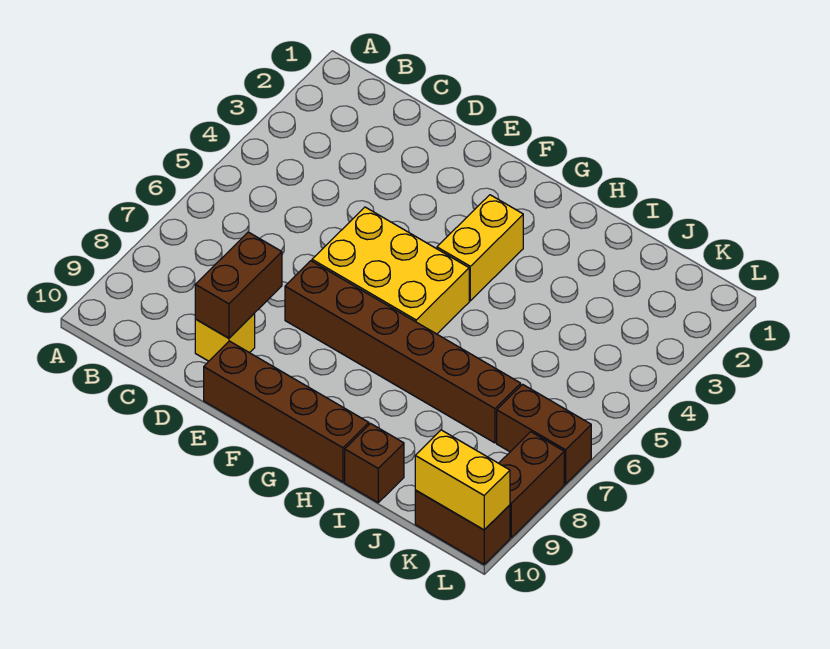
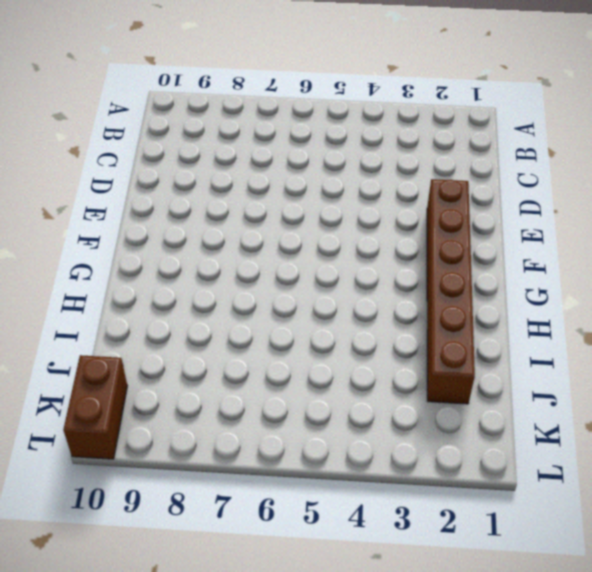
brown 1x6 brick [427,179,475,404] -> brown 1x6 brick moved to [285,261,521,443]
none -> yellow 1x1 brick [195,313,255,361]
none -> yellow 2x3 brick [312,207,469,334]

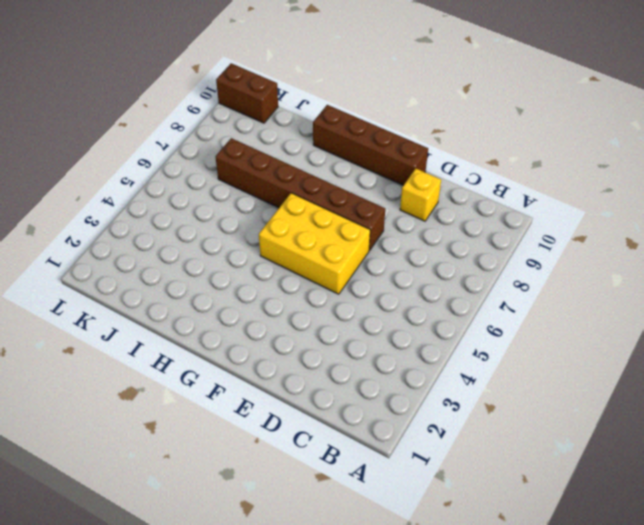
none -> yellow 1x2 brick [437,195,523,301]
none -> brown 1x1 brick [345,424,404,503]

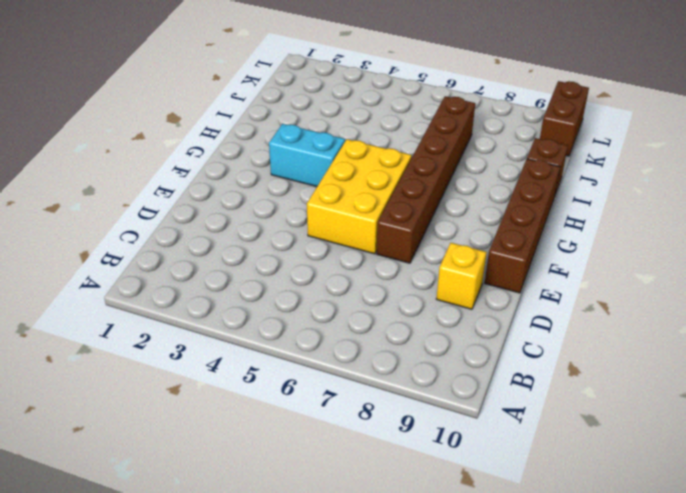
cyan 1x2 brick [269,124,345,186] -> yellow 1x2 brick [437,195,523,301]
none -> brown 1x2 brick [497,384,591,484]
none -> brown 1x2 brick [499,432,564,538]

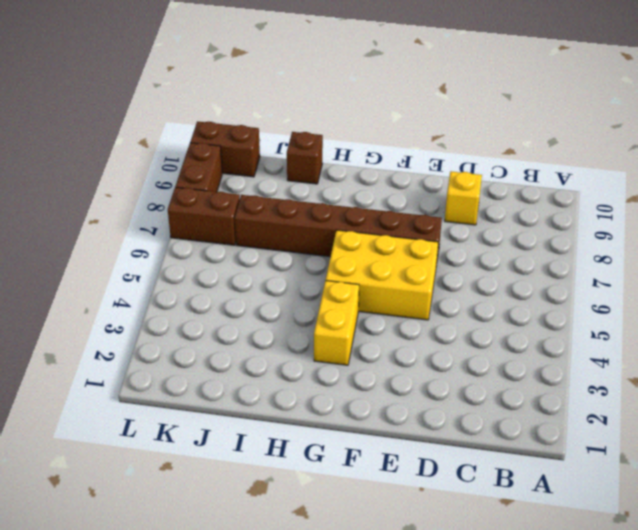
none -> brown 1x4 brick [204,341,369,482]
none -> brown 1x2 brick [195,232,282,338]

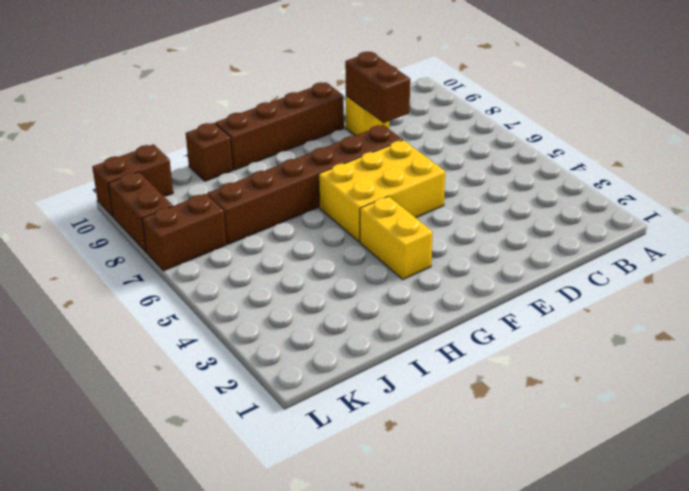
none -> yellow 1x2 brick [415,430,510,530]

